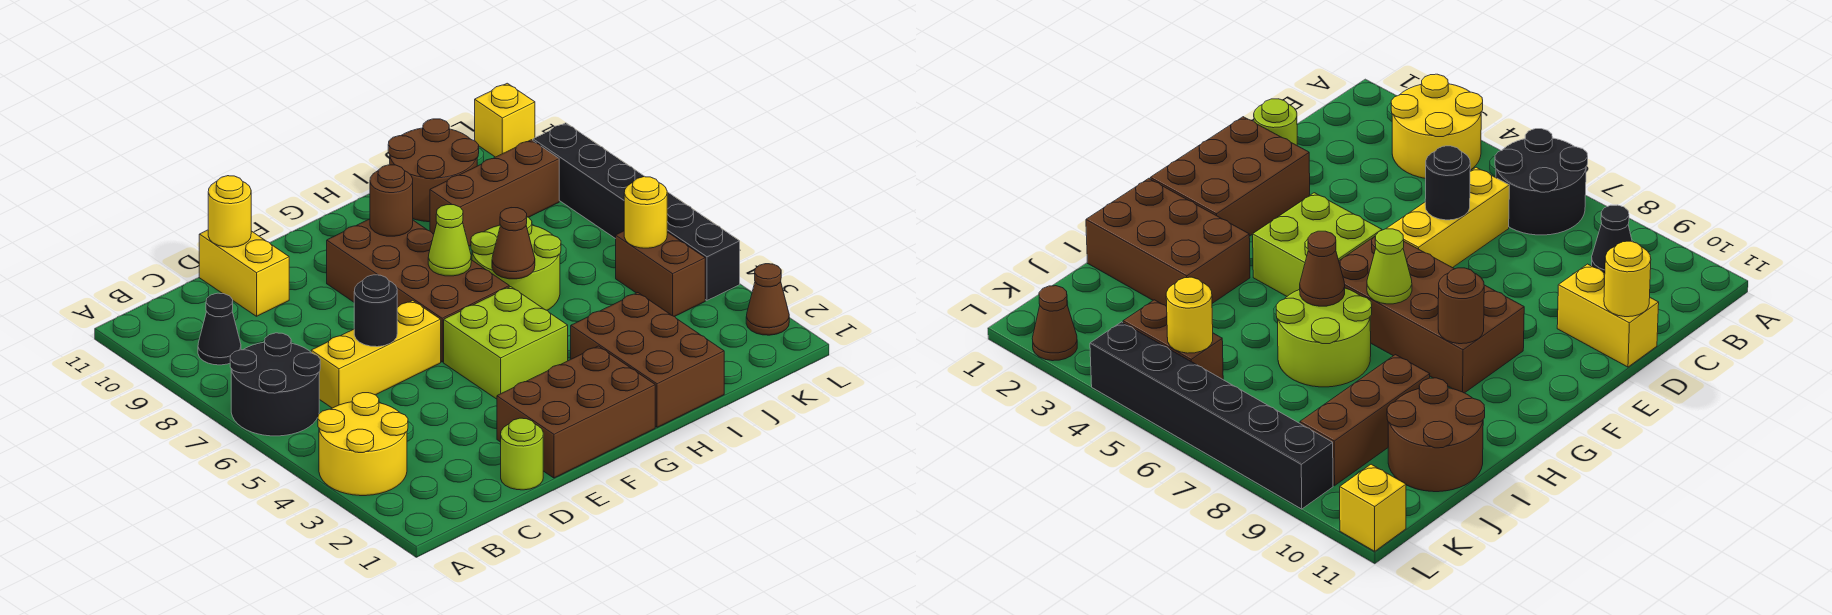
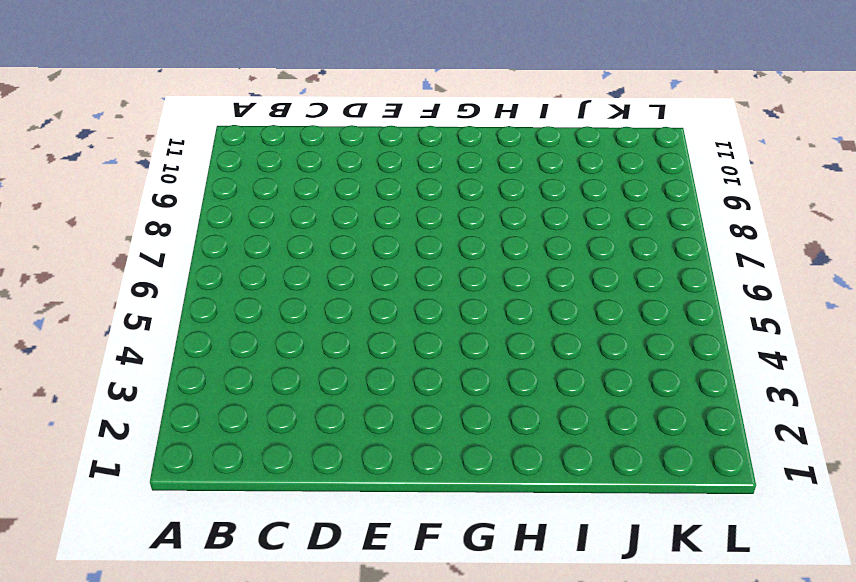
none -> yellow 2x2 round brick [318,393,408,496]
none -> black 2x2 round brick [230,333,320,436]
none -> black 1x1 cone [198,293,241,365]

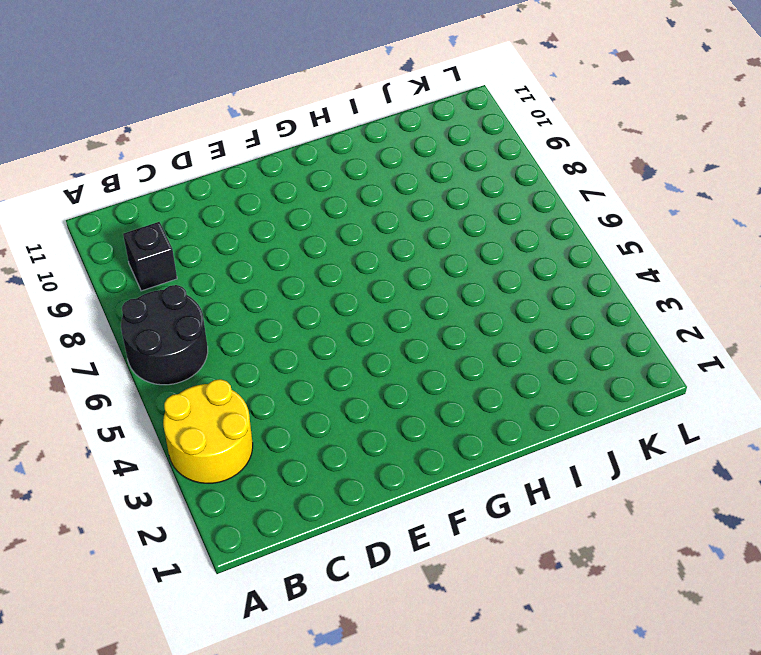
black 1x1 brick [123,222,177,291] -> black 1x1 cone [198,293,241,365]
none -> yellow 1x3 brick [311,300,441,408]
none -> lime 1x1 round brick [501,418,543,490]
none -> yellow 1x2 brick [199,230,289,316]

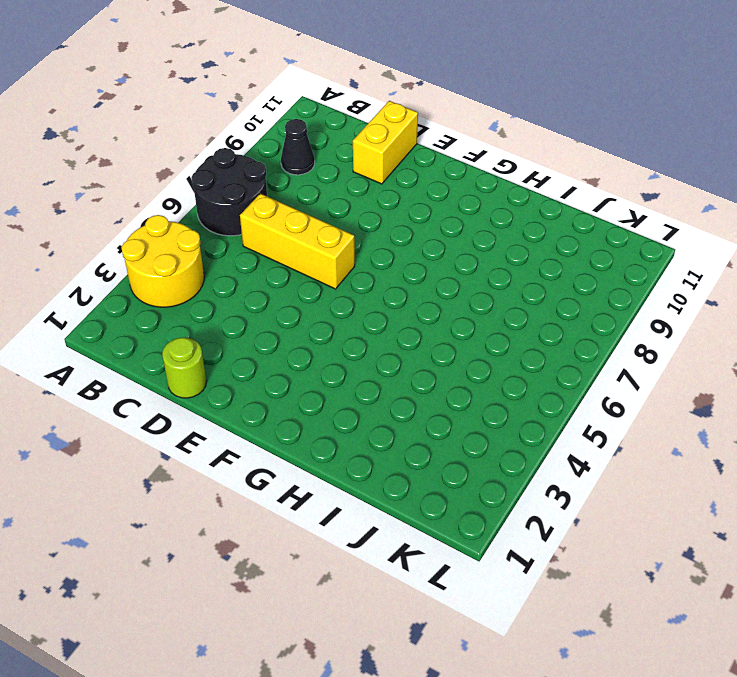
none -> brown 2x3 brick [497,346,655,478]
none -> lime 2x2 brick [444,287,568,399]
none -> brown 2x4 brick [327,219,509,362]

